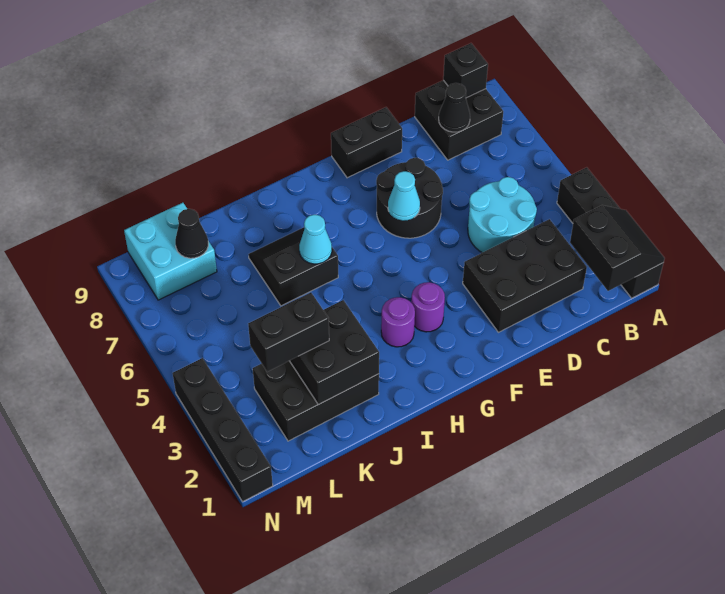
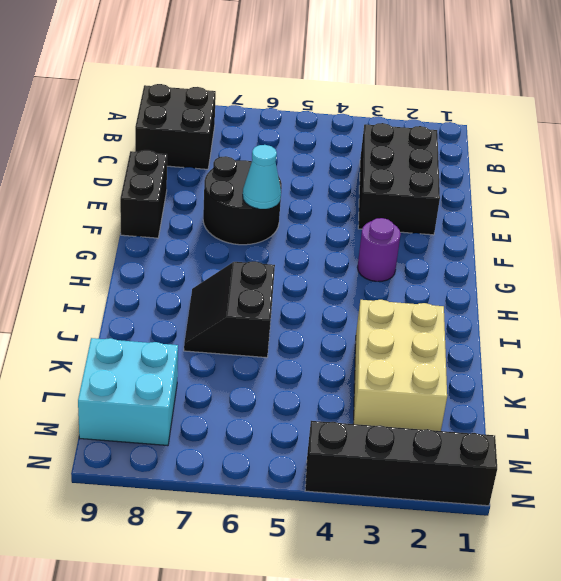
tan 2x3 brick [353,300,447,431] -> black 2x3 brick [253,361,379,441]
none -> black 1x4 brick [557,167,663,298]
none -> cyan 2x2 round brick [468,177,537,253]
none -> purple 1x1 round brick [381,297,415,347]

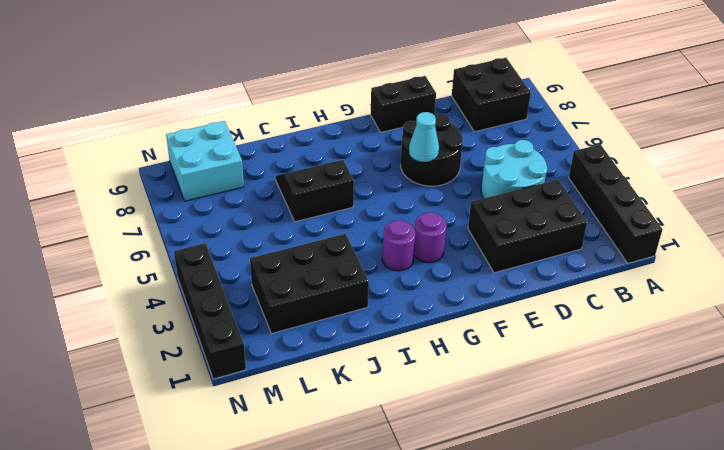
none -> black 2x2 slope [570,205,665,291]
none -> black 1x1 brick [443,43,488,98]
none -> black 1x1 cone [439,83,470,132]

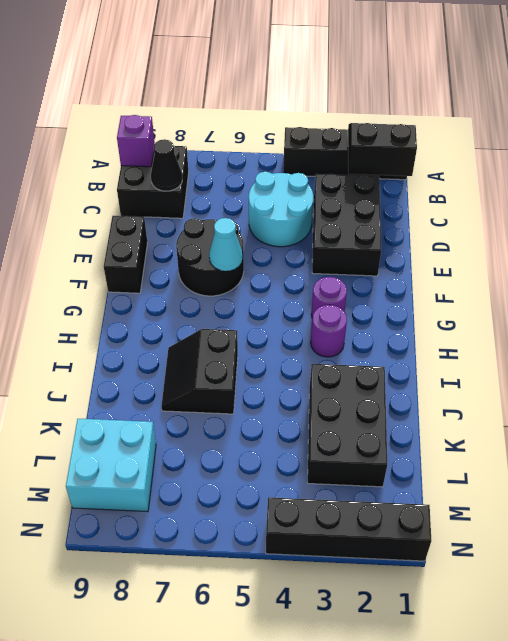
purple 1x1 brick [117,115,155,167] -> black 1x1 brick [443,43,488,98]
none -> cyan 1x1 cone [299,215,332,264]
none -> black 2x2 brick [290,300,379,405]
none -> black 1x1 cone [175,209,208,258]

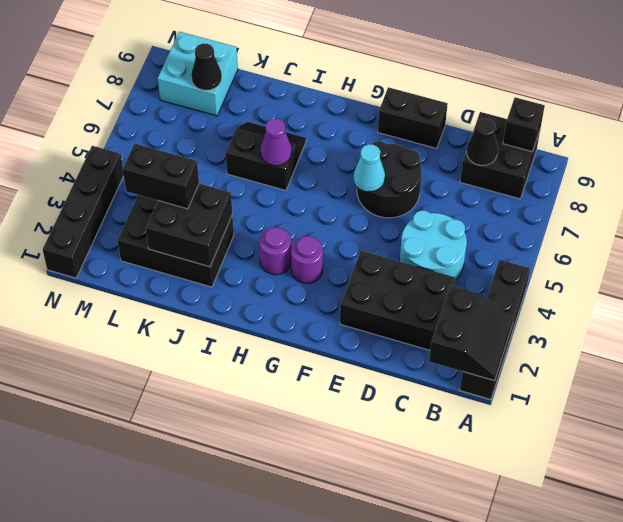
purple 1x1 cone [260,119,292,166] -> cyan 1x1 cone [299,215,332,264]

